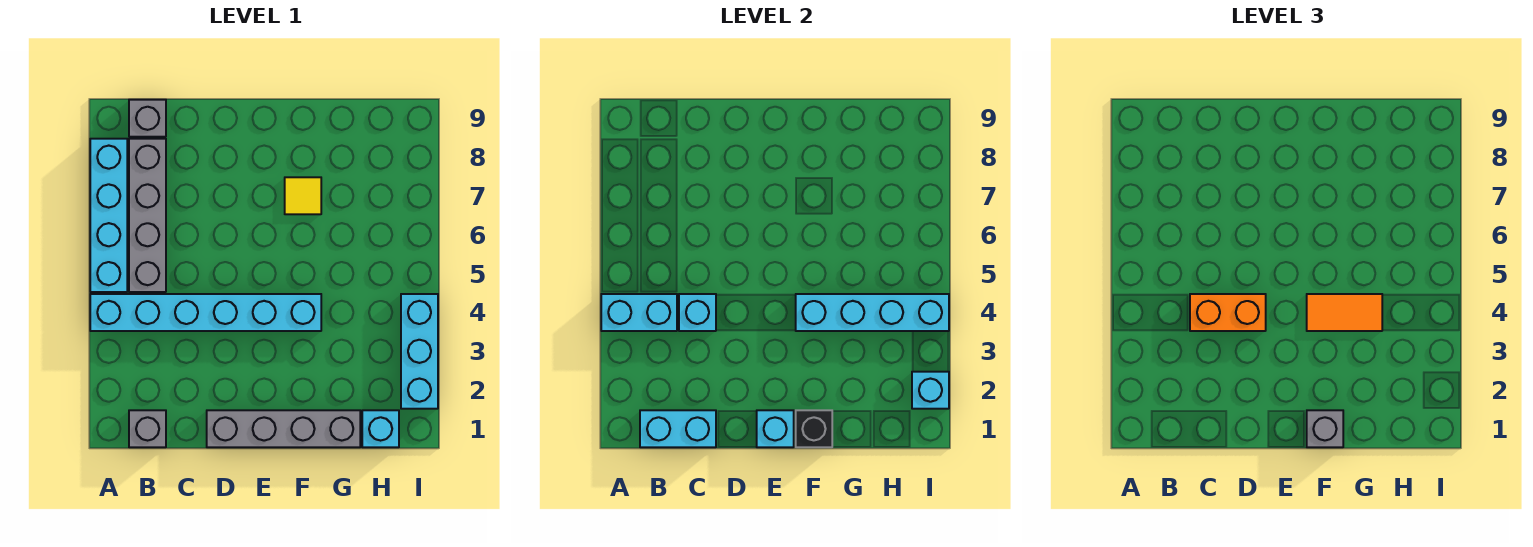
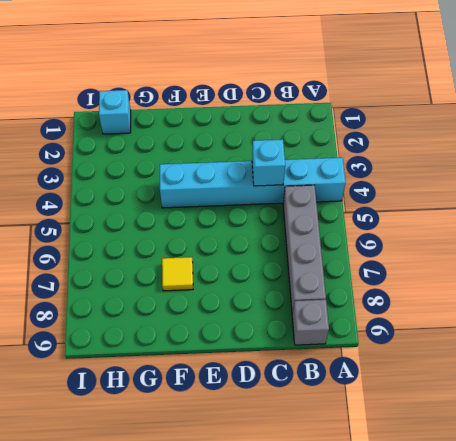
none -> cyan 1x4 brick [90,139,127,292]
none -> grey 1x1 brick [129,410,166,447]
none -> grey 1x4 brick [207,410,360,447]

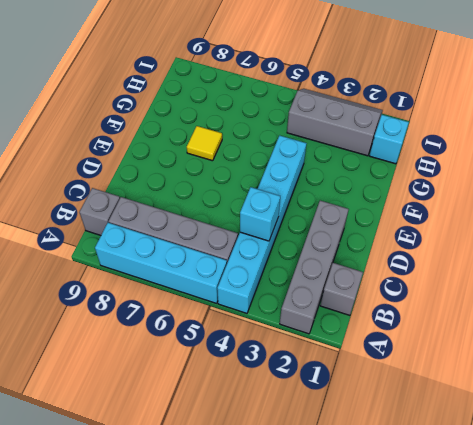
grey 1x4 brick [280,201,349,334] -> grey 1x4 brick moved to [207,410,360,447]
grey 2x3 slope [287,89,383,156] -> cyan 1x3 brick [401,294,438,409]
none -> cyan 1x2 brick [601,294,677,331]
none -> cyan 1x2 brick [640,410,716,447]
none -> cyan 1x1 brick [757,410,794,447]

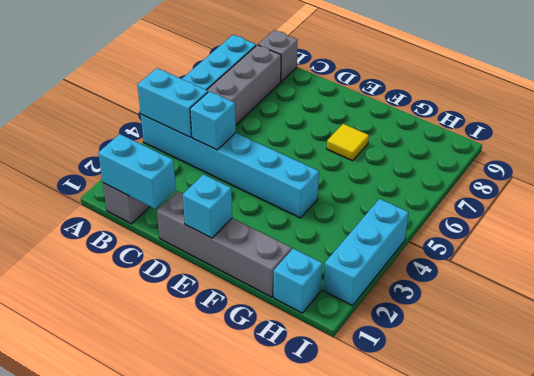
none -> black 1x1 brick [796,410,832,447]
none -> cyan 1x4 brick [796,294,949,331]
none -> cyan 1x1 brick [912,372,949,409]

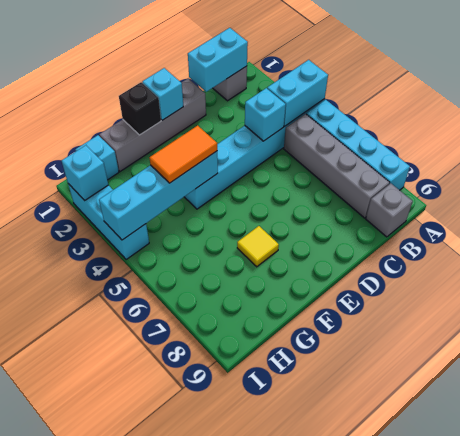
none -> orange 1x2 brick [1190,294,1266,331]
none -> grey 1x1 brick [1307,410,1343,447]

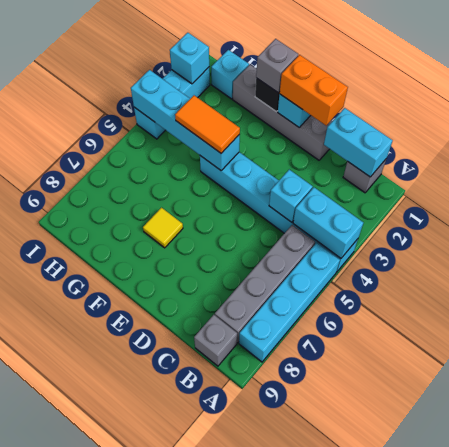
orange 1x2 brick [280,55,348,125] -> orange 1x2 brick moved to [1190,294,1266,331]

